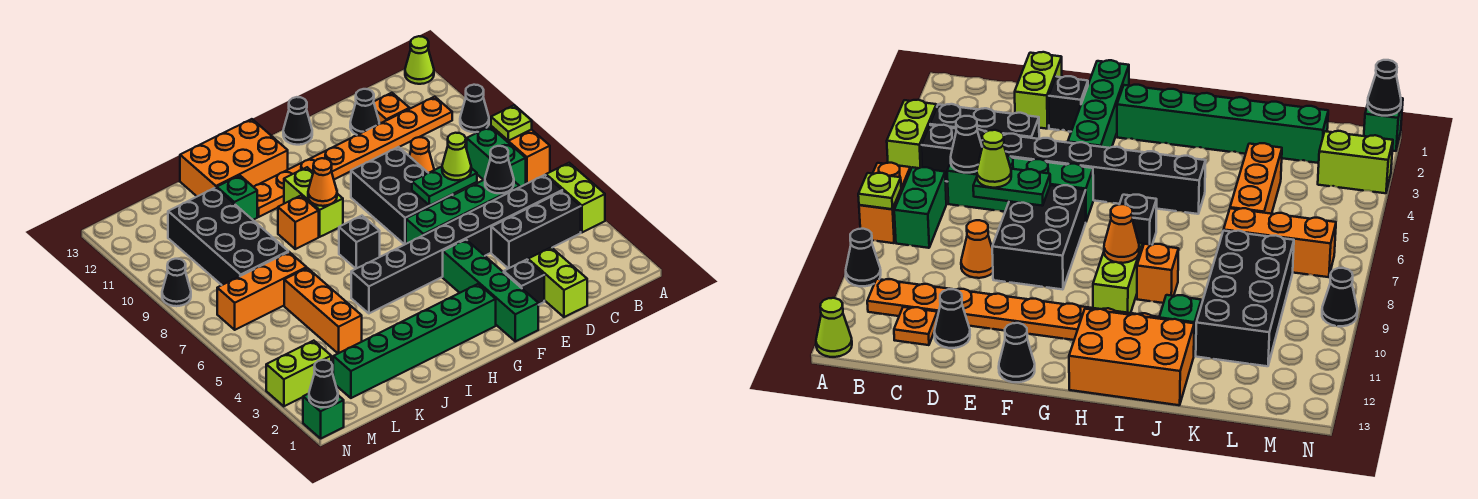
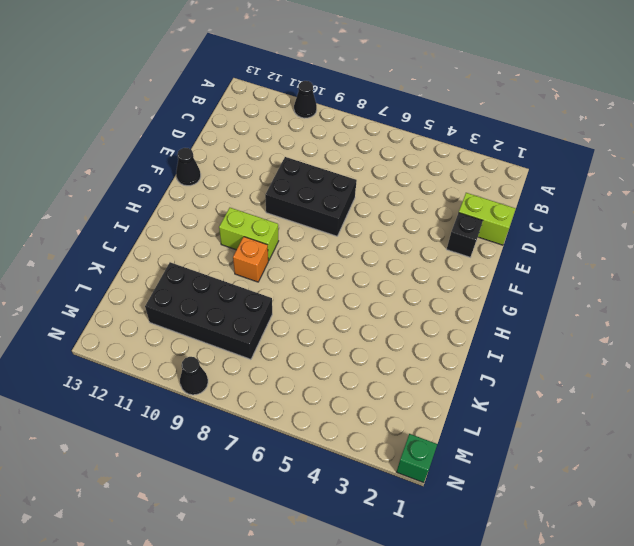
none -> lime 1x2 brick [546,163,605,232]
none -> orange 1x2 brick [491,126,550,184]
none -> lime 1x1 cone [405,36,434,84]
none -> black 1x3 brick [491,191,581,269]

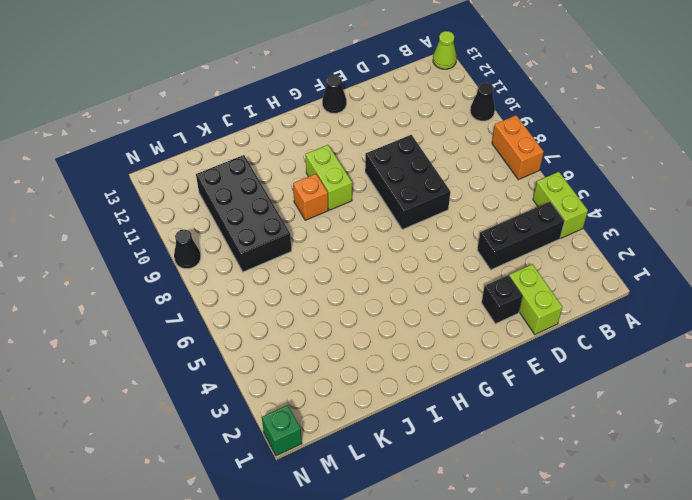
none -> black 1x8 brick [351,175,562,313]
none -> green 1x2 brick [467,127,526,187]
none -> orange 1x8 plate [254,97,452,217]
none -> green 1x4 brick [406,180,520,244]

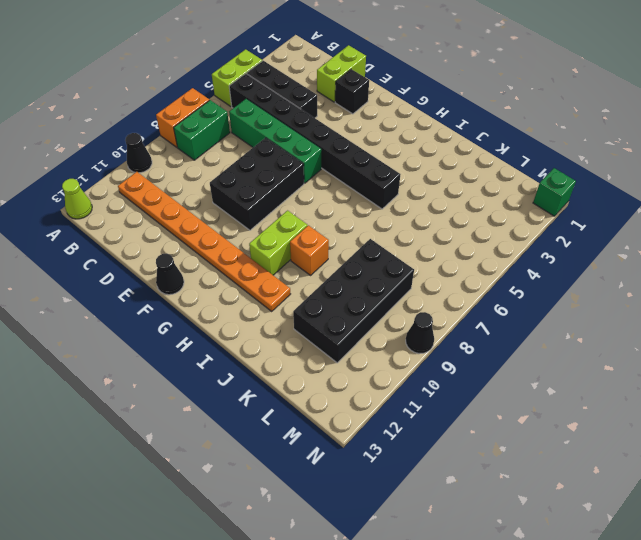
none -> orange 1x1 plate [374,93,410,123]
none -> orange 1x1 cone [410,137,434,173]
none -> black 1x1 cone [350,89,379,135]
none -> green 1x4 brick [443,240,538,341]

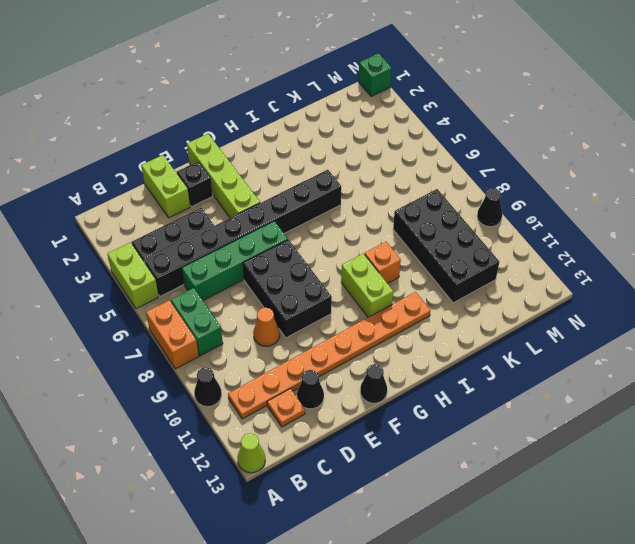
lime 1x4 brick [187,134,260,218] -> green 1x4 brick [443,240,538,341]
none -> green 1x6 brick [333,284,496,398]
none -> black 1x1 brick [339,216,380,269]
none -> orange 2x3 brick [180,119,288,196]
none -> green 1x1 brick [217,176,257,220]

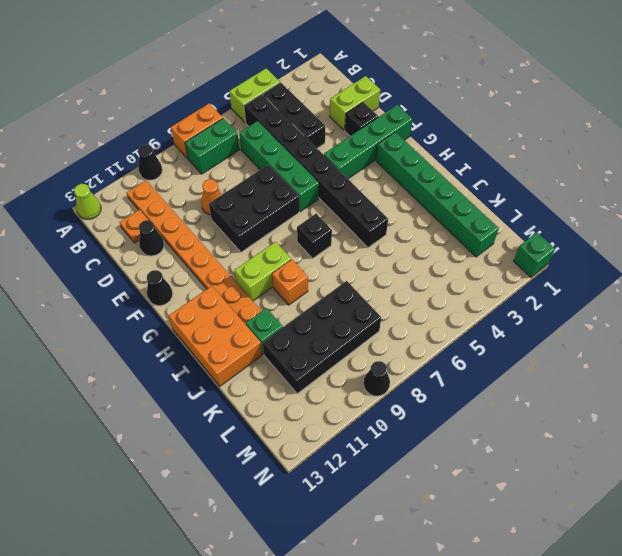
none -> orange 1x3 brick [284,268,362,353]
none -> orange 1x3 brick [217,252,307,330]
none -> lime 1x2 brick [266,341,331,406]
none -> lime 1x1 plate [491,105,532,141]

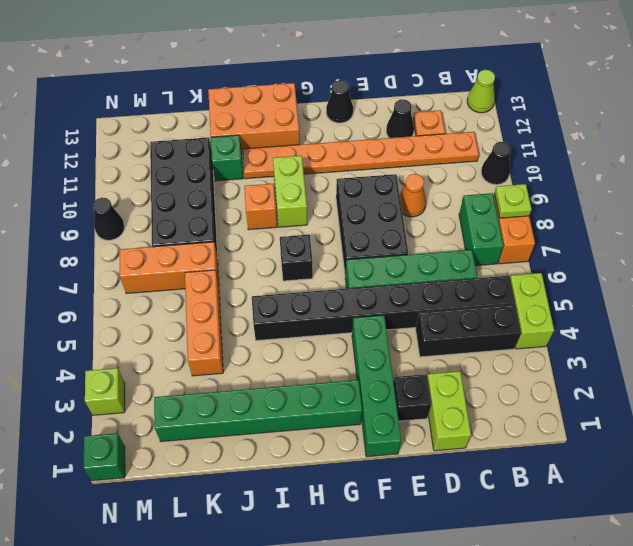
lime 1x1 brick [85,368,125,415] -> lime 1x2 brick [266,341,331,406]
none -> black 1x1 cone [485,146,514,193]
none -> green 1x2 plate [412,167,477,206]
none -> orange 1x1 cone [308,158,337,206]
none -> black 1x1 cone [309,360,338,407]

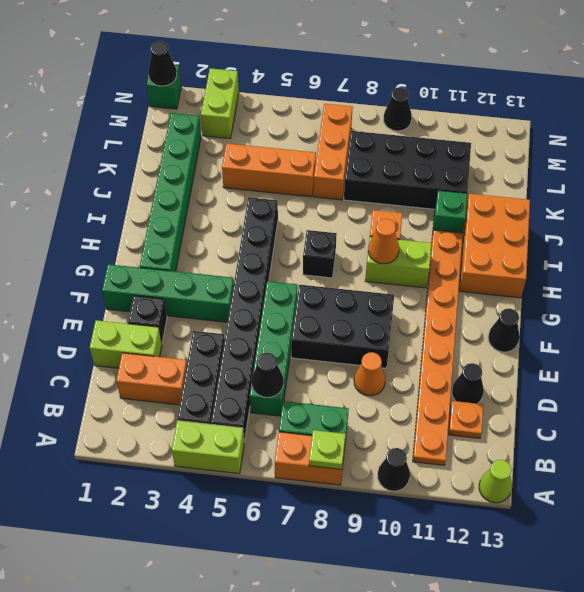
orange 1x2 brick [116,353,187,405] -> none
none -> green 1x2 plate [412,167,477,206]
none -> lime 1x1 cone [442,133,471,180]

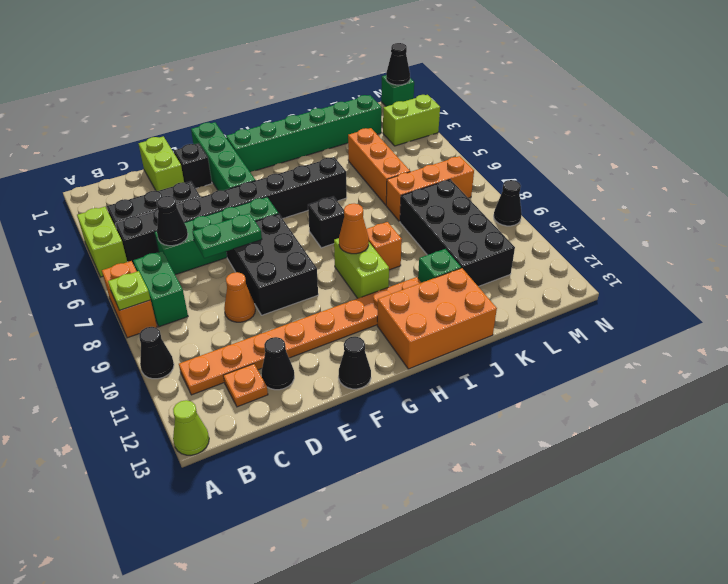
none -> lime 1x1 cone [442,133,471,180]

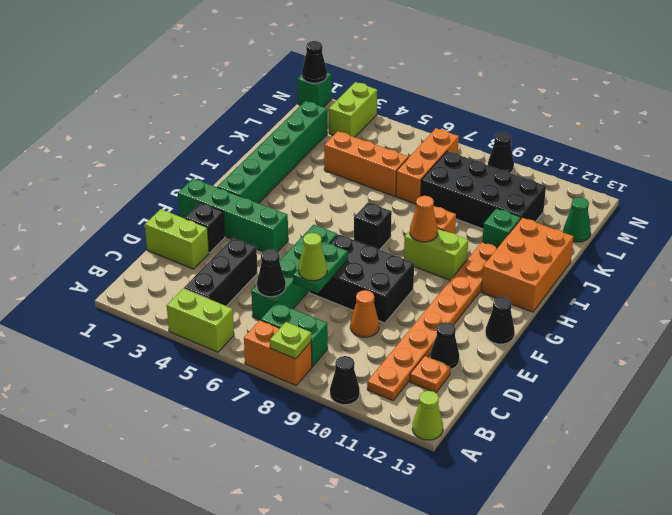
green 1x1 cone [563,197,591,242] -> none
none -> black 1x8 brick [351,175,562,313]

